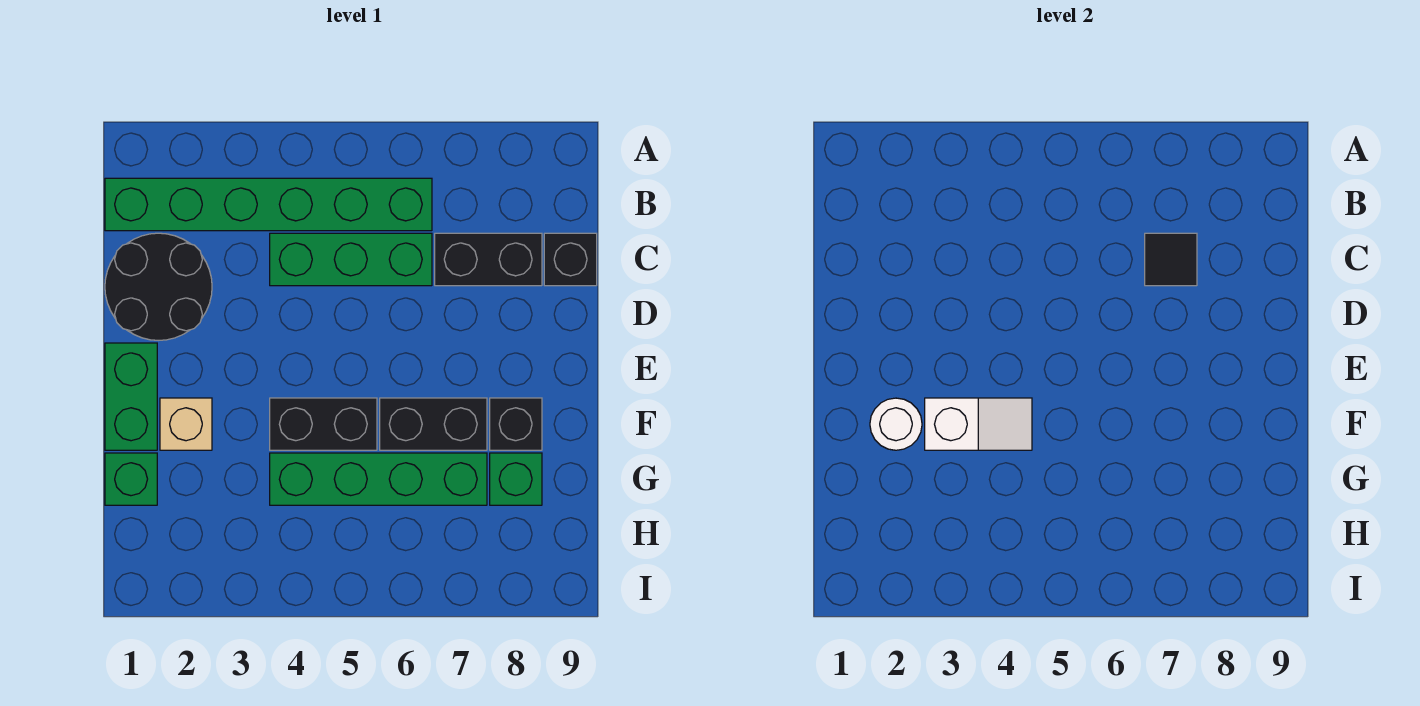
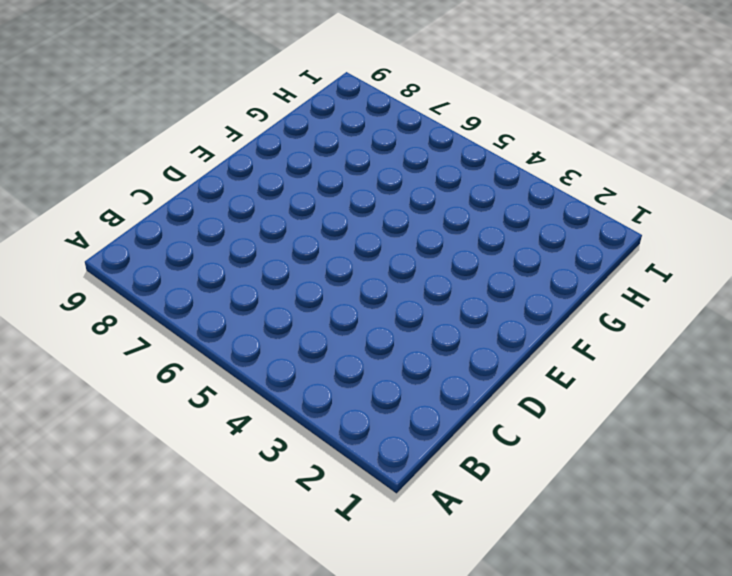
none -> green 1x6 brick [105,178,432,231]
none -> black 2x2 round brick [105,233,212,340]
none -> green 1x3 brick [270,233,432,286]

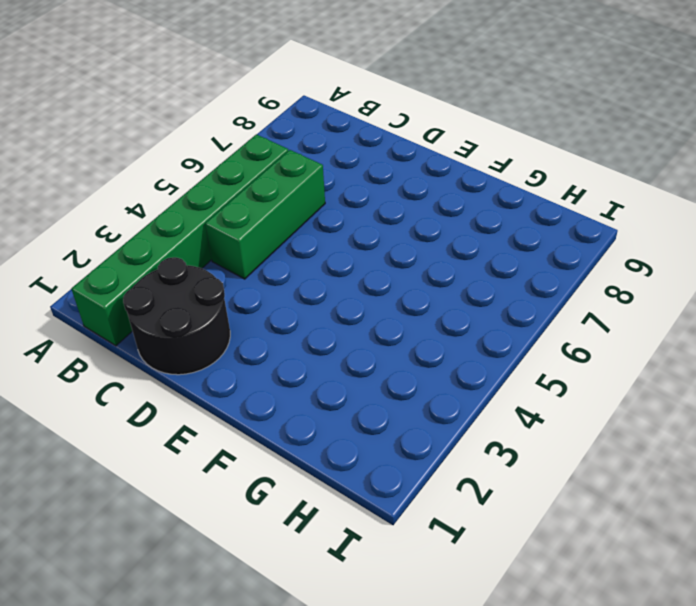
none -> black 1x2 brick [435,233,542,286]
none -> black 1x1 brick [544,233,597,286]
none -> green 1x2 brick [105,343,157,450]

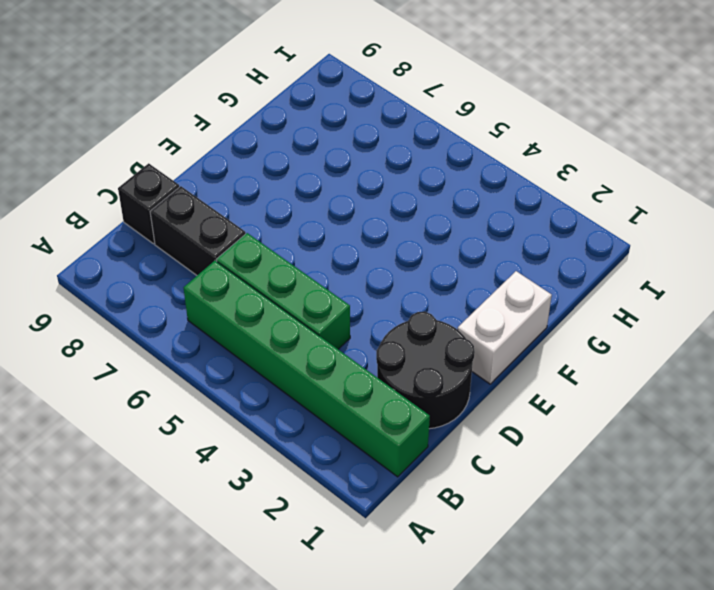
white 1x2 brick [458,271,552,384] -> green 1x2 brick [105,343,157,450]
none -> tan 1x1 brick [160,398,212,450]
none -> black 1x2 brick [270,398,377,450]
none -> black 1x2 brick [380,398,487,450]

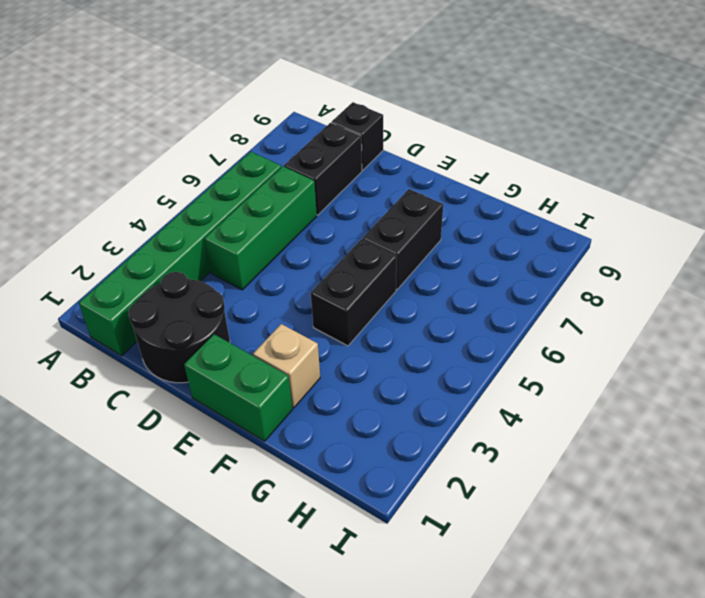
none -> black 1x1 brick [490,398,542,450]
none -> green 1x1 brick [105,453,157,505]
none -> green 1x4 brick [270,453,487,505]

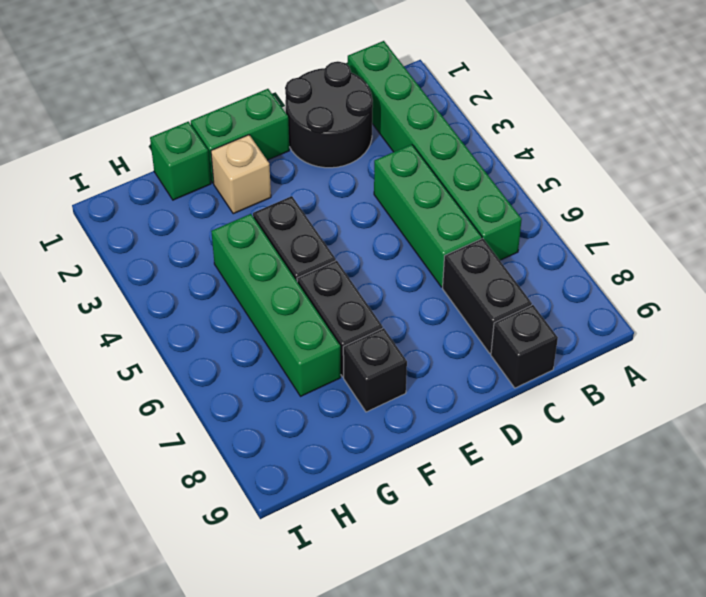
none -> green 1x1 brick [490,453,542,505]
none -> black 1x1 tile [1145,233,1197,286]
none -> white 1x1 round brick [870,398,922,450]

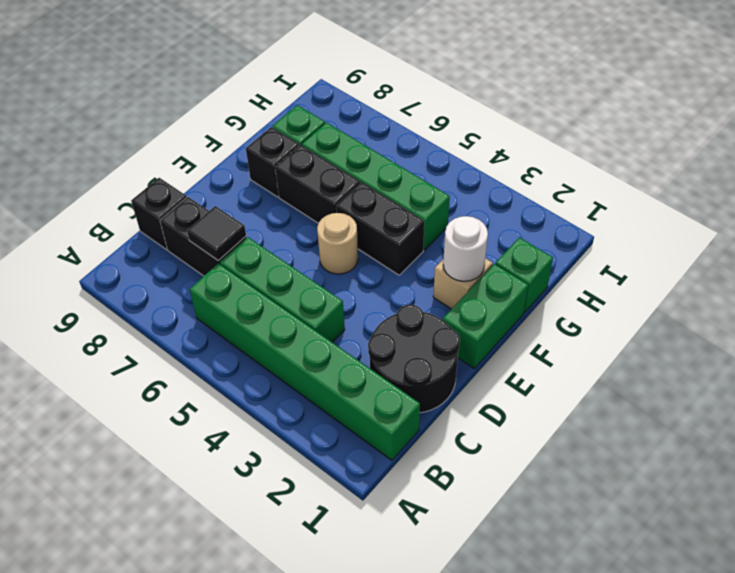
tan 1x1 round brick [317,213,358,274] -> none
none -> white 1x2 slope [925,398,1032,450]

